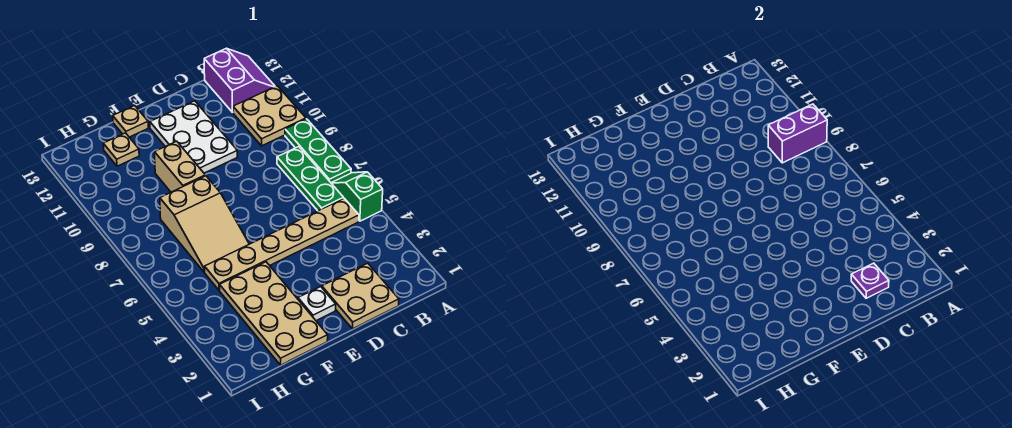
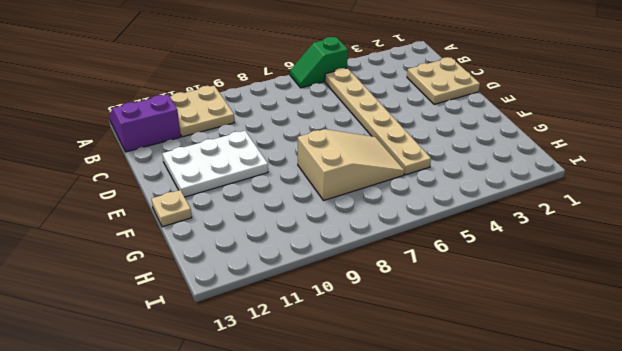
none -> green 1x3 plate [285,119,351,183]
none -> green 1x3 plate [277,147,344,211]
none -> white 1x1 plate [298,287,336,321]

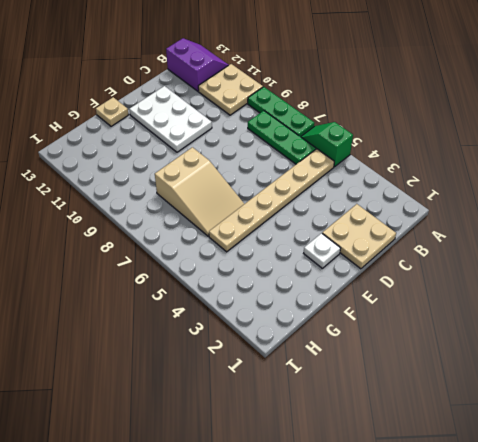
none -> tan 2x4 plate [220,262,328,365]
none -> tan 1x2 brick [155,141,205,192]
none -> tan 1x1 plate [103,133,139,166]

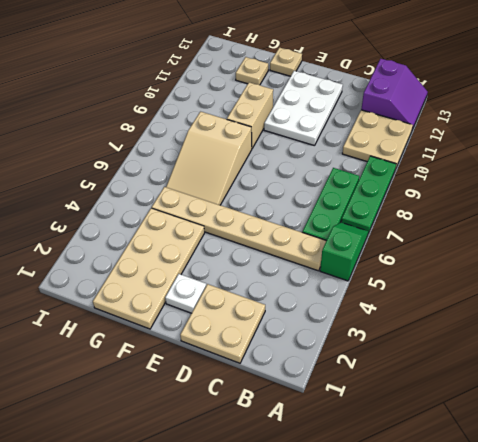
none -> purple 1x2 brick [768,104,827,163]
none -> purple 1x1 plate [851,263,889,298]

